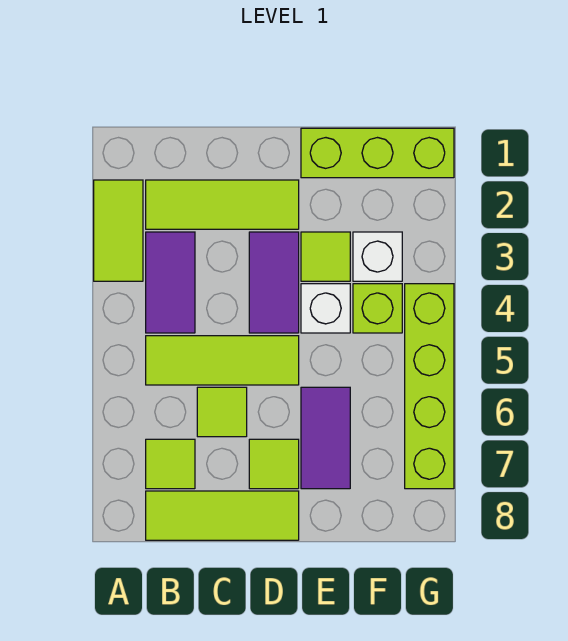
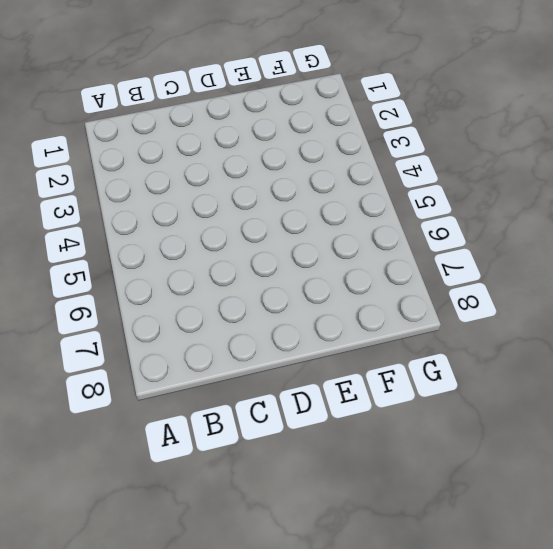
none -> lime 1x2 tile [94,180,143,281]
none -> lime 1x3 tile [146,180,299,229]
none -> purple 1x2 tile [146,232,195,333]

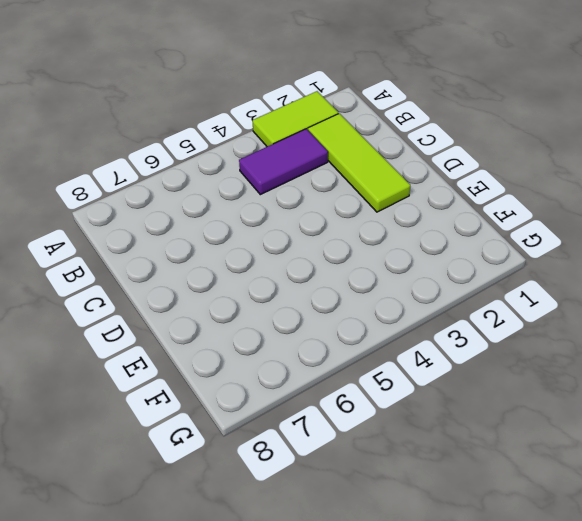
none -> lime 1x3 tile [146,336,299,385]
none -> lime 1x1 tile [146,439,195,489]
none -> lime 1x3 tile [146,491,299,540]

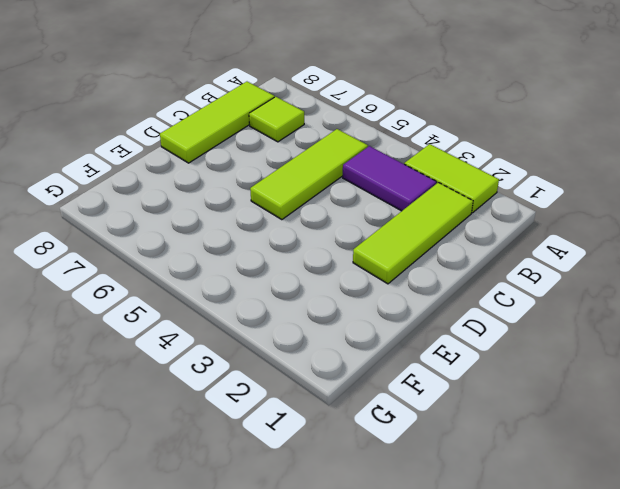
none -> lime 1x1 tile [197,387,247,437]
none -> purple 1x2 tile [249,232,299,333]
none -> lime 1x1 tile [249,439,299,489]

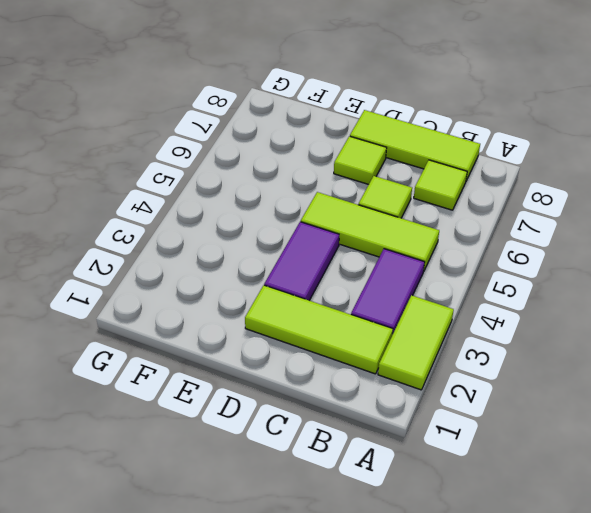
none -> lime 1x3 brick [301,128,454,178]
none -> lime 1x1 tile [301,232,350,281]
none -> white 1x1 brick [301,284,350,333]

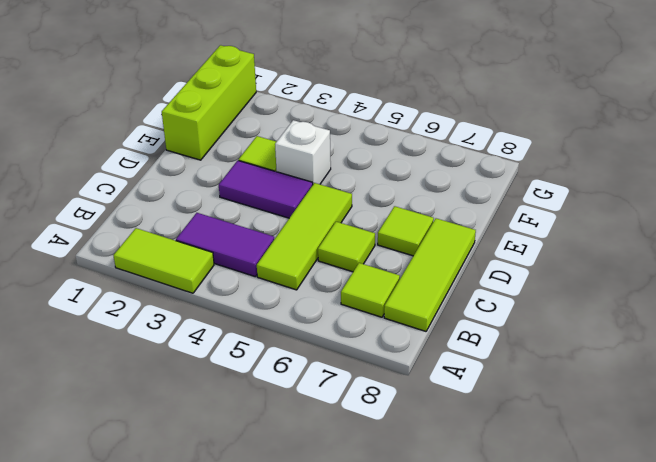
none -> lime 1x3 tile [146,180,299,229]
none -> purple 1x2 tile [301,387,350,489]
none -> white 1x1 brick [353,232,402,281]

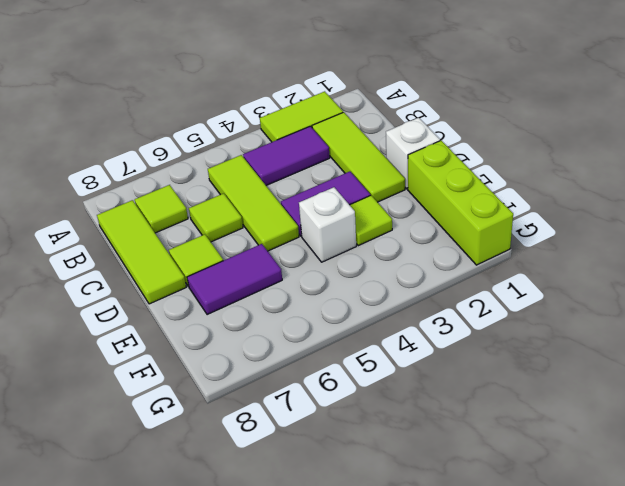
white 1x1 brick [386,118,440,189] -> white 1x1 brick moved to [353,232,402,281]
none -> lime 1x1 brick [353,284,402,333]
none -> lime 1x4 brick [405,284,454,489]

